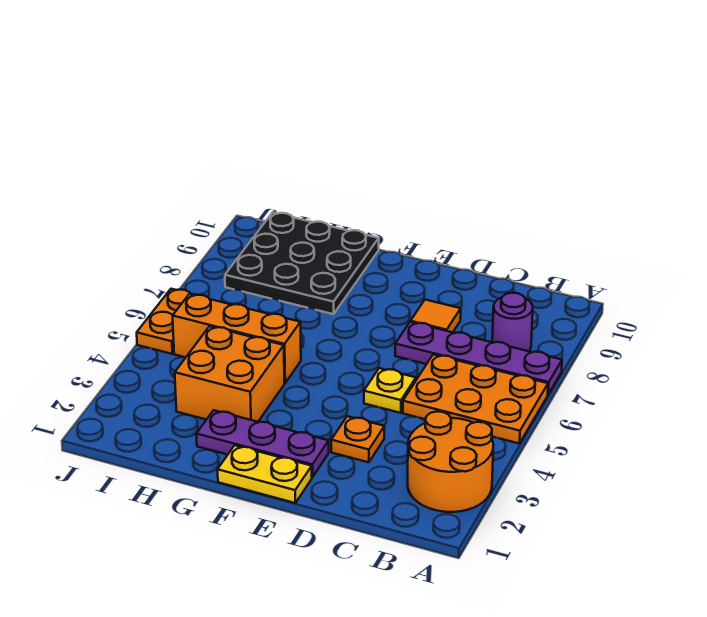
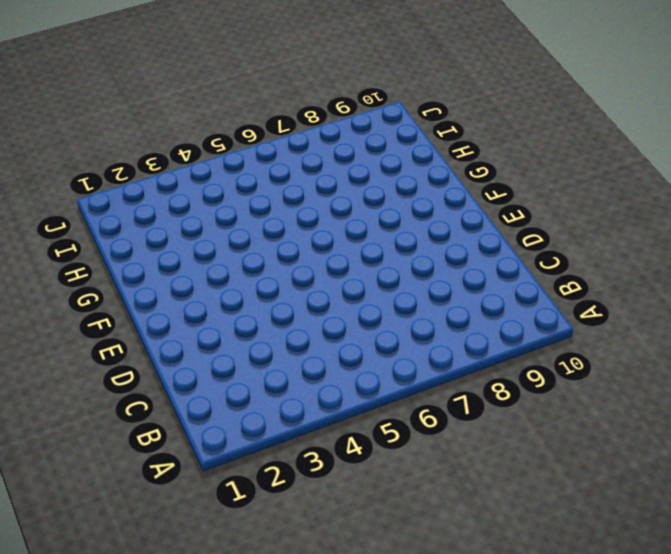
none -> orange 2x2 round brick [408,411,493,512]
none -> orange 2x3 plate [403,355,548,444]
none -> purple 1x4 plate [395,322,562,394]

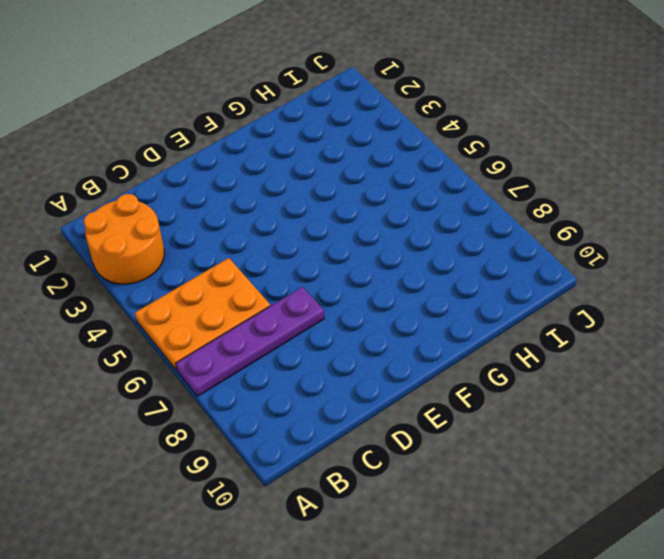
none -> purple 1x1 round brick [492,293,533,351]
none -> orange 1x1 plate [331,416,384,462]
none -> yellow 1x1 plate [364,368,416,413]

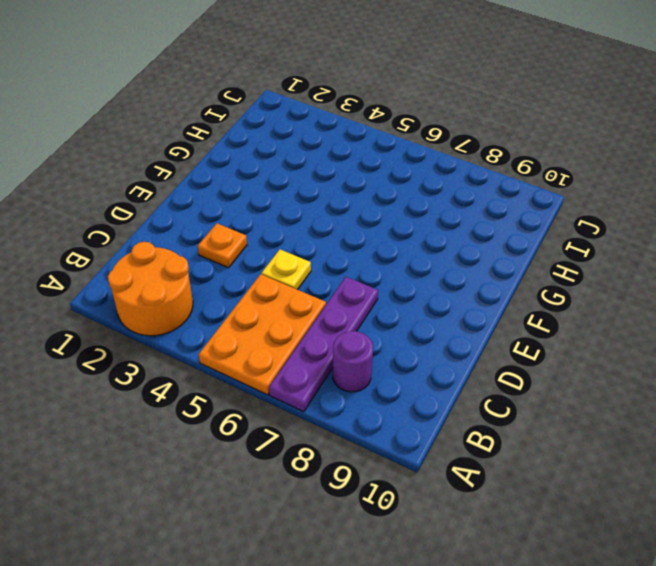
none -> orange 1x1 tile [411,300,461,332]
none -> yellow 1x2 plate [218,445,312,503]
none -> purple 1x3 plate [196,410,329,477]

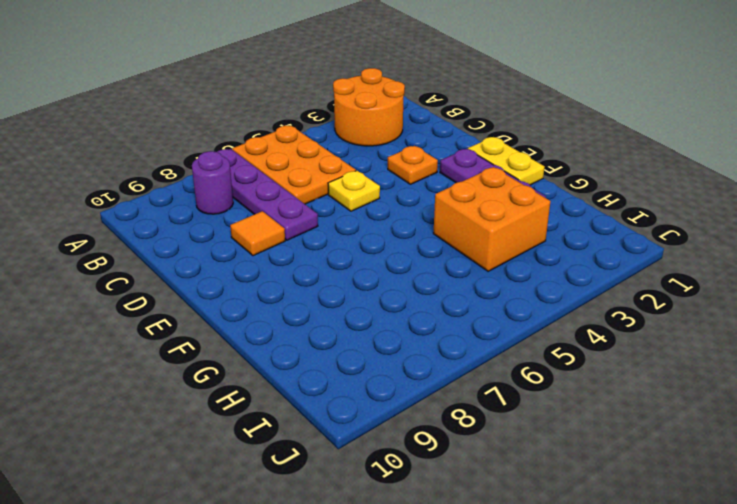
none -> orange 1x3 brick [173,294,301,383]
none -> black 3x3 plate [225,213,379,314]
none -> orange 1x2 plate [137,289,195,354]

